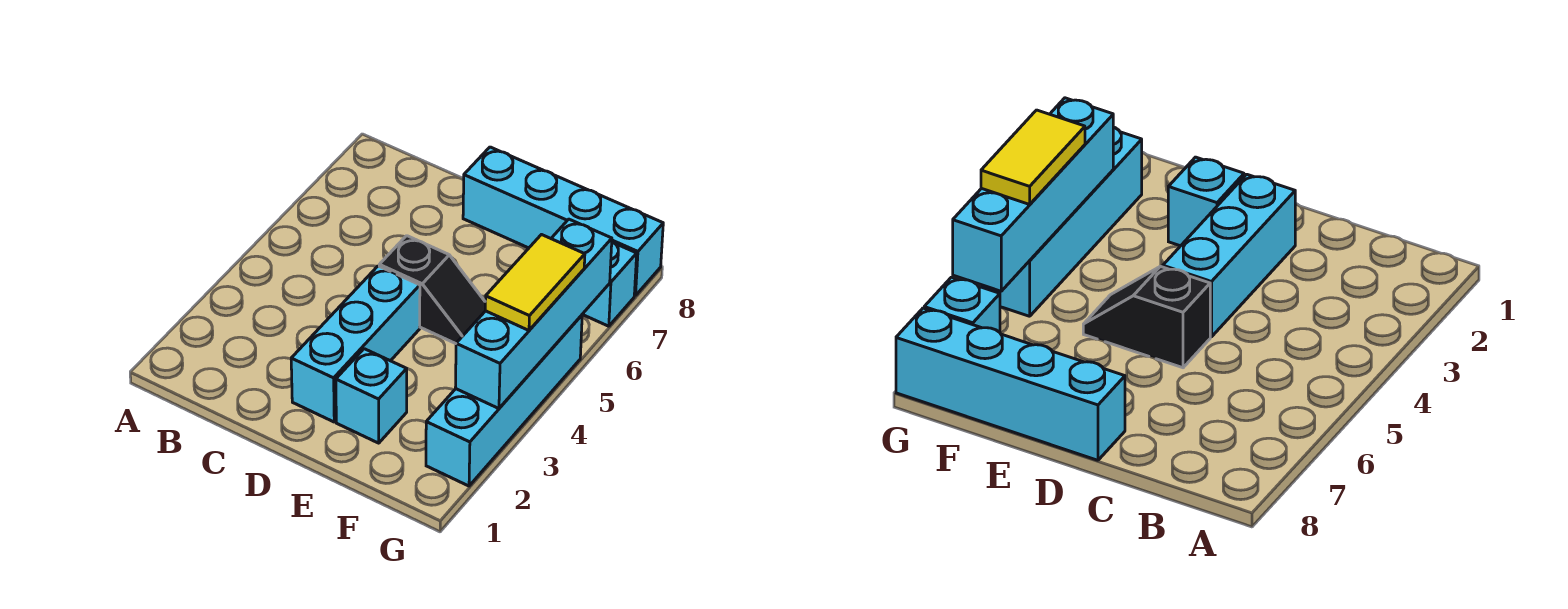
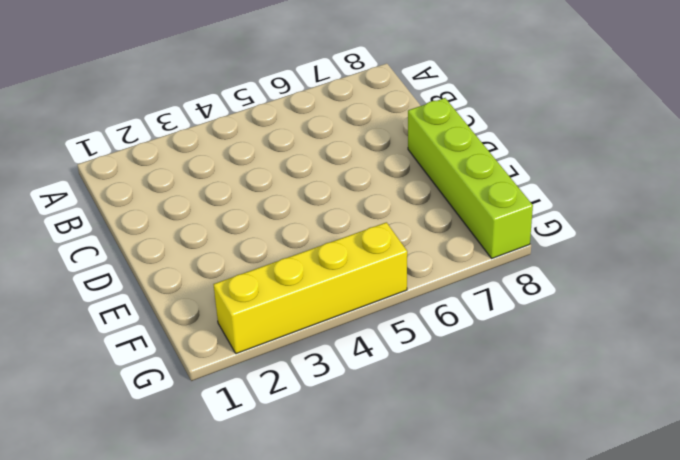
lime 1x4 brick [408,98,533,258] -> cyan 1x4 brick [463,147,663,296]
yellow 1x4 brick [214,222,407,354] -> cyan 1x4 brick [426,315,582,486]
none -> cyan 1x3 brick [291,266,420,422]
none -> black 1x2 slope [379,236,485,344]

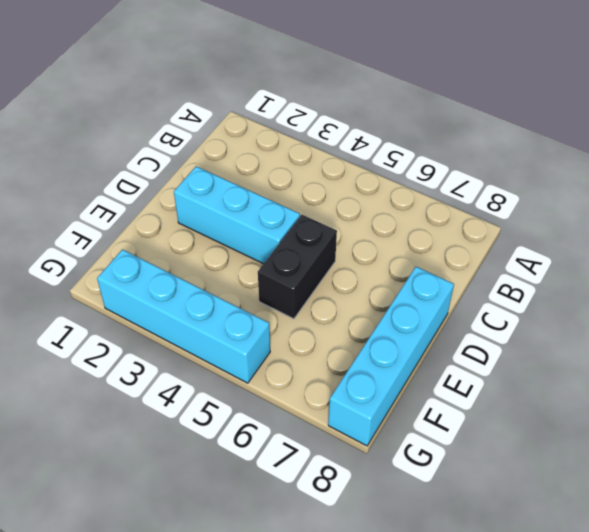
black 1x2 brick [258,215,337,319] -> black 1x2 slope [379,236,485,344]
none -> cyan 1x1 brick [336,349,407,443]
none -> cyan 1x1 brick [582,242,637,326]

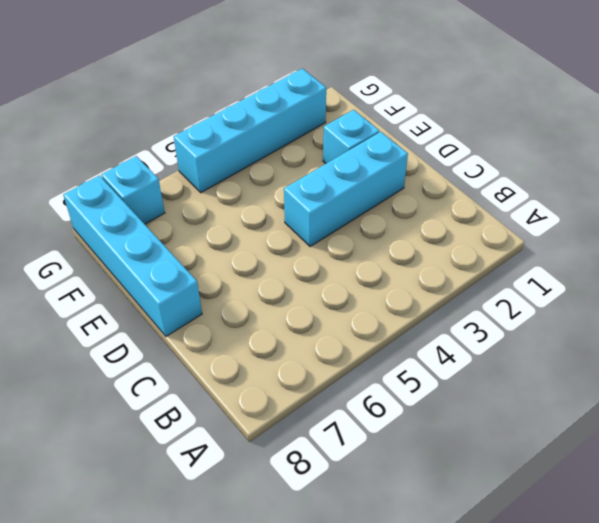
none -> black 1x2 slope [379,236,485,344]
none -> cyan 1x4 brick [455,219,612,408]

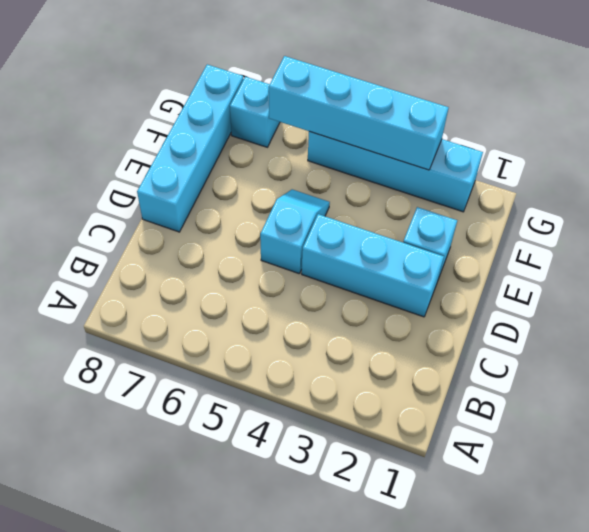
cyan 1x2 slope [260,189,330,274] -> black 1x2 slope [379,236,485,344]
none -> yellow 1x2 tile [485,235,585,330]

